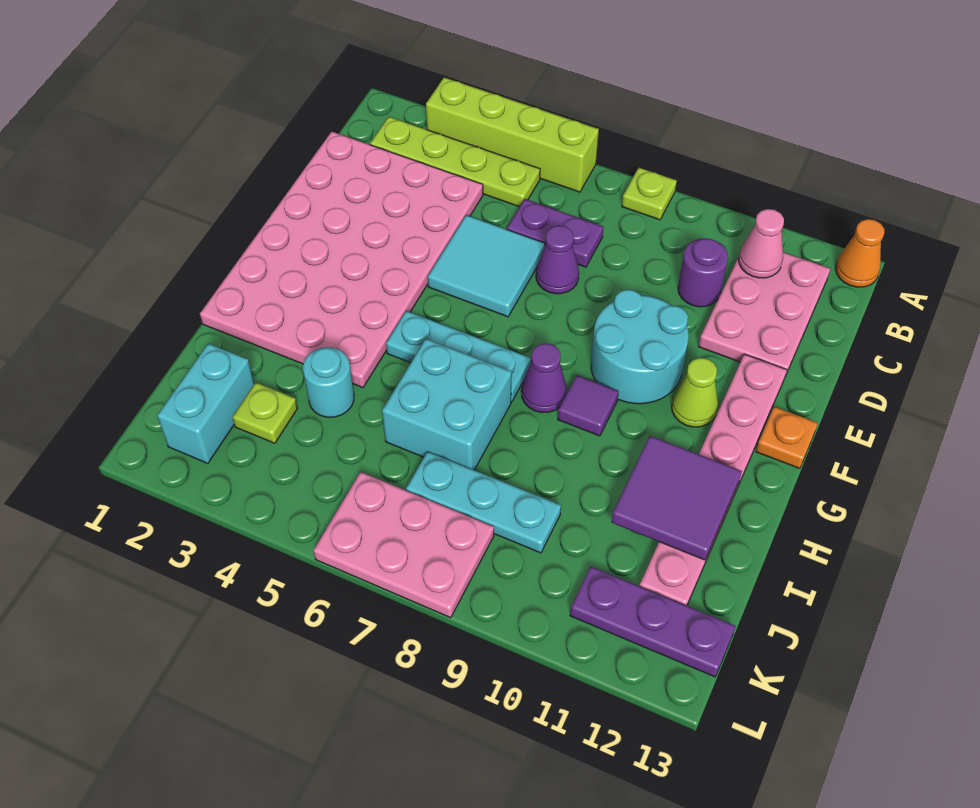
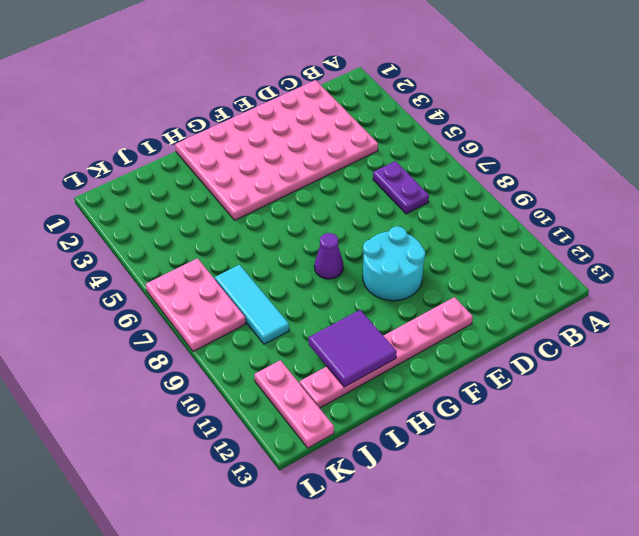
cyan 1x3 tile [215,265,289,344] -> cyan 1x3 plate [406,451,561,553]
pink 1x3 plate [254,360,334,448] -> purple 1x3 plate [570,567,735,677]
none -> lime 1x4 brick [426,77,599,192]
none -> lime 1x1 plate [622,168,677,220]
none -> orange 1x1 cone [835,219,884,287]

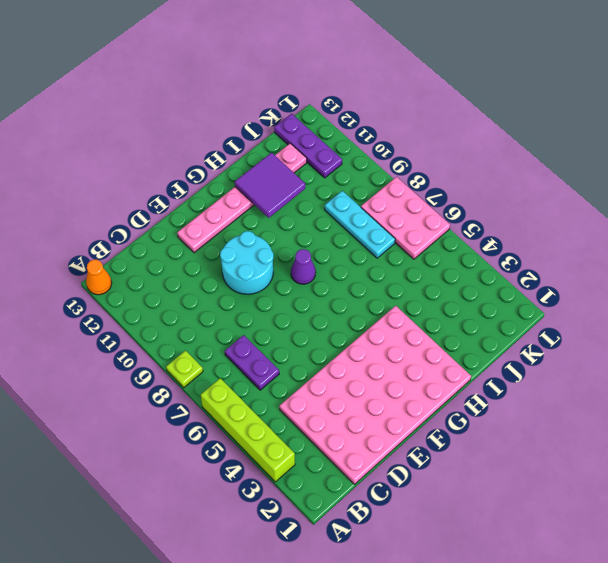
none -> lime 1x4 plate [370,117,540,207]
none -> pink 2x3 plate [698,252,830,376]
none -> purple 1x1 round brick [678,238,728,307]

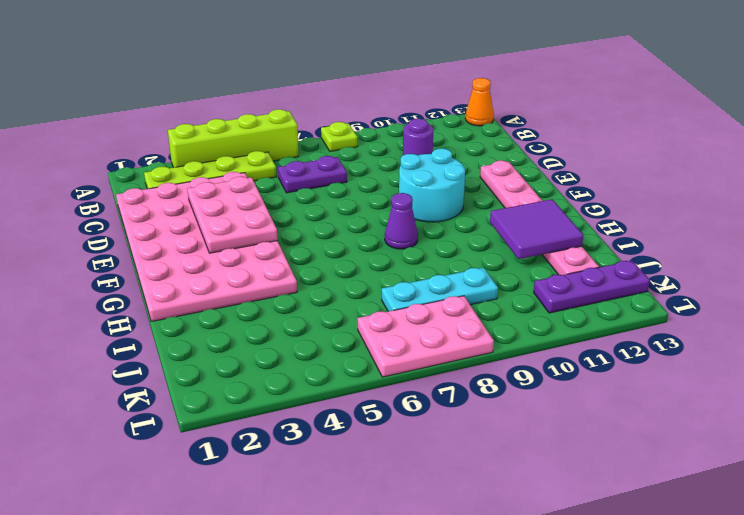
pink 2x3 plate [188,176,278,253] -> pink 2x3 plate moved to [698,252,830,376]
none -> cyan 2x2 tile [428,215,545,317]
none -> purple 1x1 cone [536,226,579,294]
none -> lime 1x1 cone [672,358,718,427]

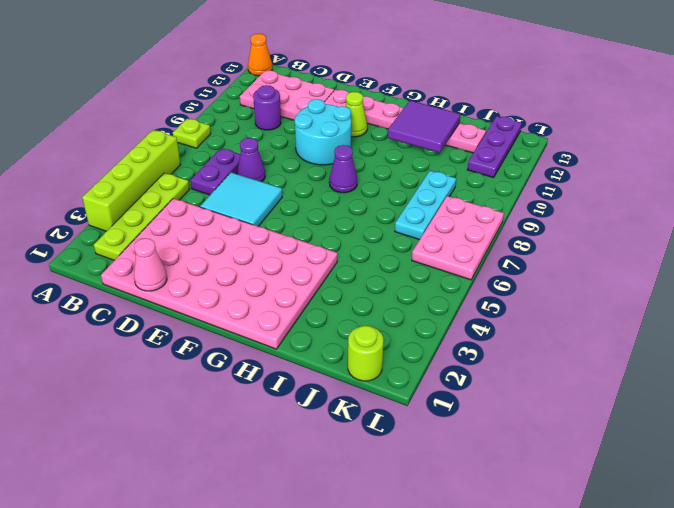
pink 1x1 cone [134,238,167,291] -> pink 1x1 cone moved to [738,209,784,278]
lime 1x1 round brick [348,326,384,381] -> none
none -> orange 1x1 plate [756,407,818,468]
none -> cyan 1x3 plate [386,311,531,402]
none -> purple 1x1 tile [558,375,619,436]

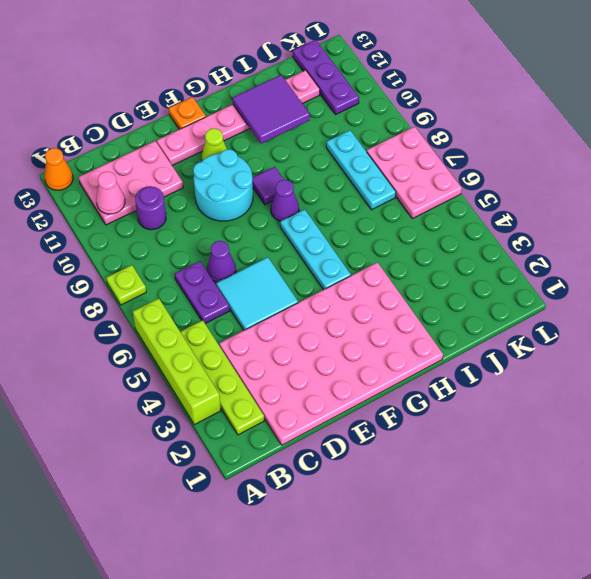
none -> cyan 2x2 brick [382,339,512,470]
none -> cyan 1x1 round brick [303,347,354,417]
none -> cyan 1x2 brick [157,343,254,463]

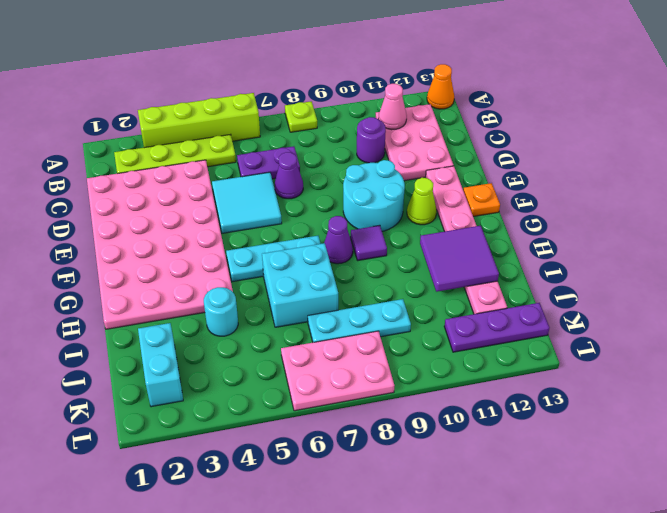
none -> lime 1x1 plate [232,383,298,443]

